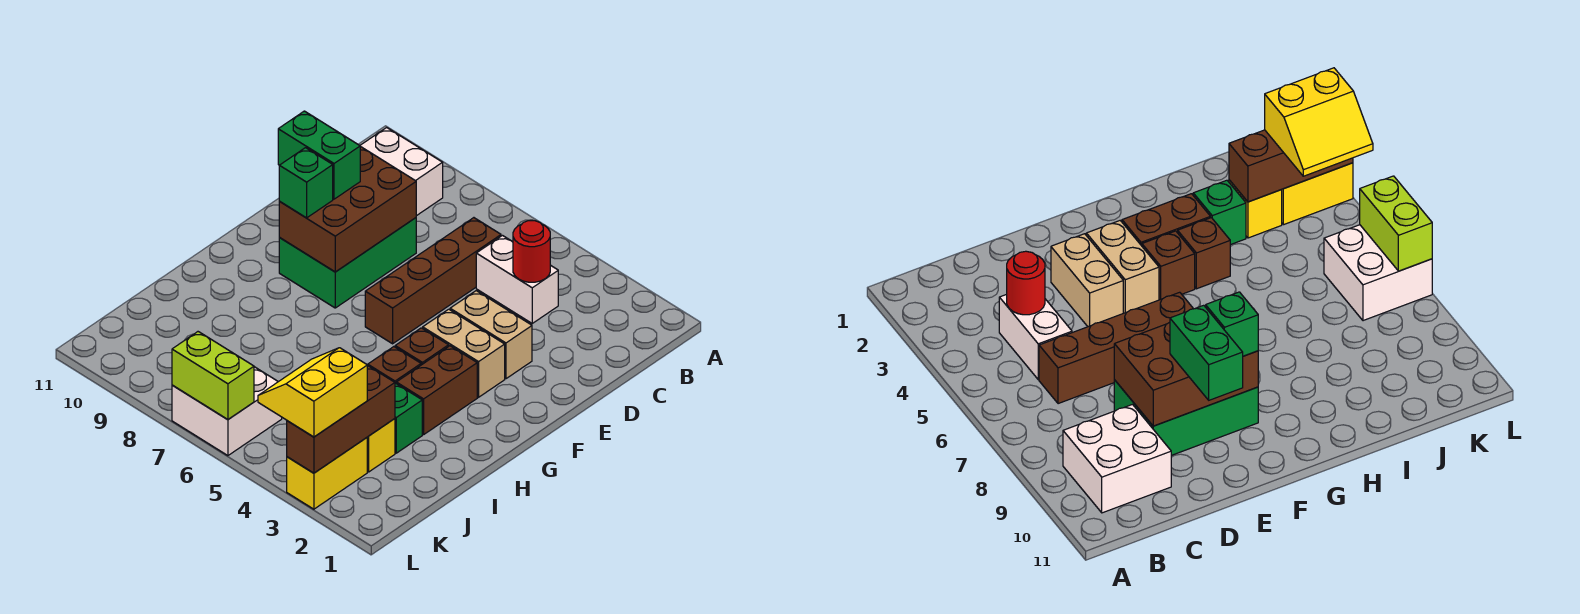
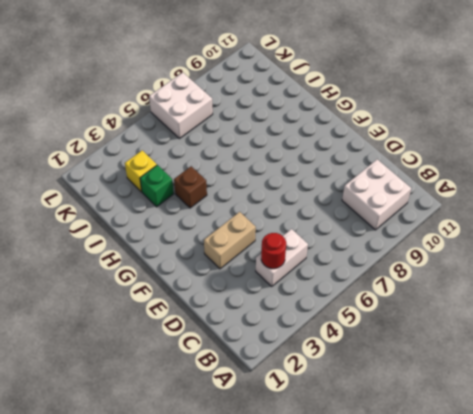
none -> brown 1x4 brick [365,218,501,344]
none -> green 2x3 brick [279,218,416,308]
none -> tan 1x2 brick [423,309,505,397]

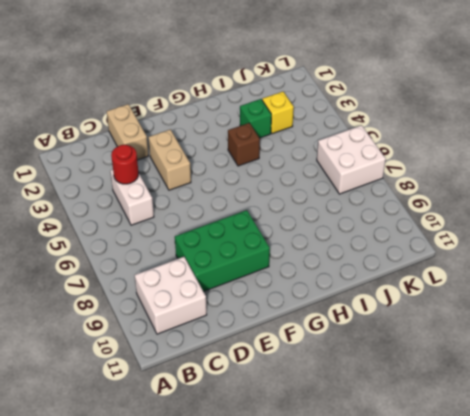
tan 1x2 brick [107,104,148,160] -> tan 1x2 brick moved to [423,309,505,397]
none -> brown 1x4 brick [365,218,501,344]
none -> brown 1x2 brick [396,346,477,435]
none -> brown 1x1 brick [395,328,449,365]

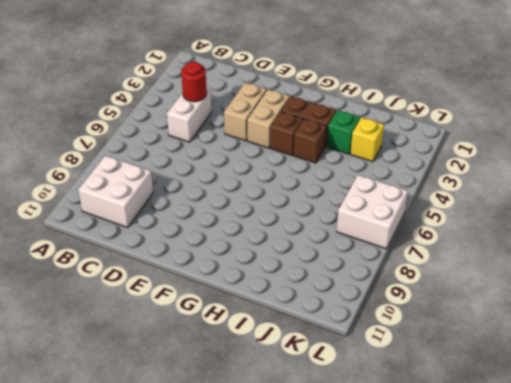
none -> brown 1x4 brick [365,218,501,344]
none -> green 2x3 brick [279,218,416,308]
none -> yellow 1x2 brick [287,438,367,509]

